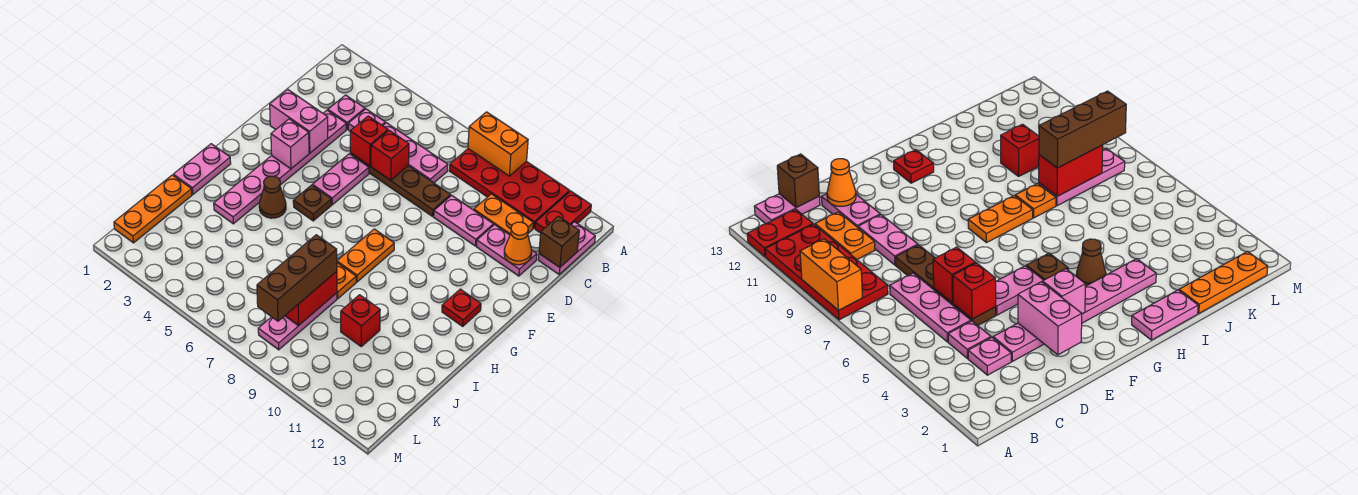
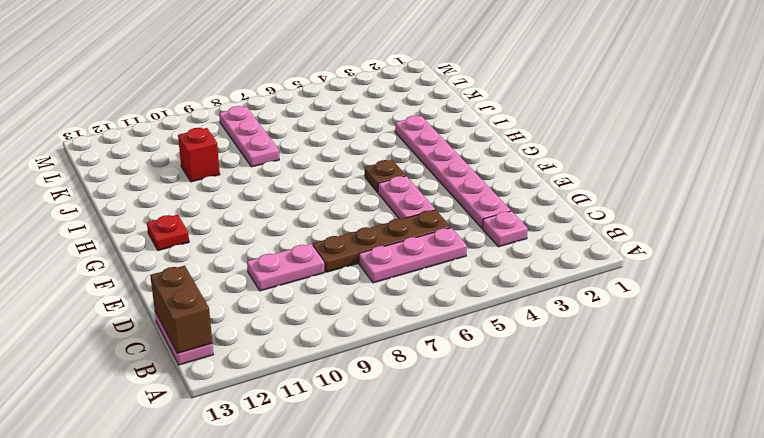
brown 1x2 brick [150,266,212,353] -> brown 1x1 brick [539,216,579,267]
none -> red 2x4 plate [449,149,570,228]
none -> red 1x2 plate [535,191,591,233]
none -> pink 1x1 plate [348,109,385,131]
none -> orange 1x2 plate [474,194,533,235]

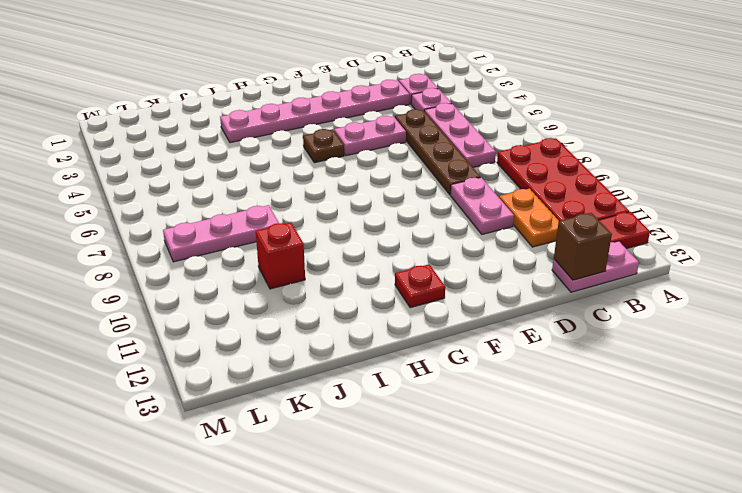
none -> pink 1x2 plate [477,225,537,276]
none -> orange 1x2 plate [337,229,394,282]
none -> pink 1x2 plate [173,144,231,195]
none -> brown 1x1 cone [259,176,286,218]

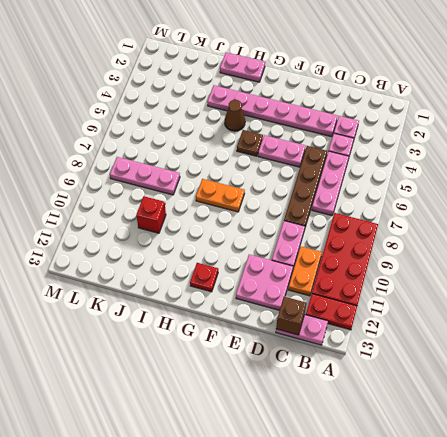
pink 2x2 plate [236,255,293,310] -> pink 1x2 plate [477,225,537,276]
none -> orange 1x1 plate [337,263,356,299]
none -> orange 1x3 plate [114,175,192,243]
none -> orange 1x2 brick [468,112,528,176]
none -> red 1x1 brick [350,116,388,166]

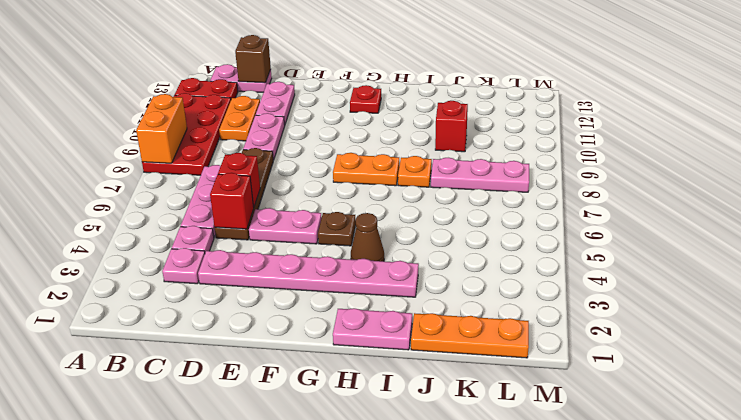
none -> orange 1x1 cone [504,222,532,265]
none -> pink 1x2 brick [270,90,328,153]
none -> pink 1x1 brick [271,119,309,169]
none -> red 1x2 brick [285,271,337,325]

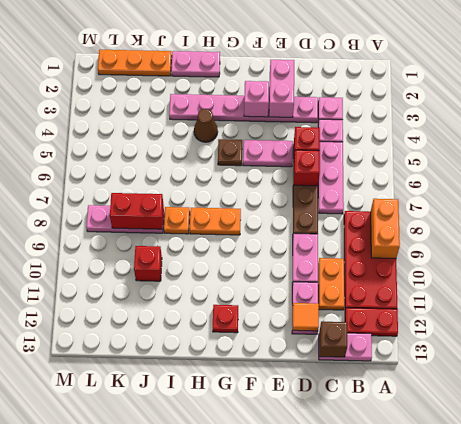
orange 1x1 tile [293,303,319,331] -> orange 1x1 cone [504,222,532,265]
none -> brown 1x3 brick [257,235,337,321]

